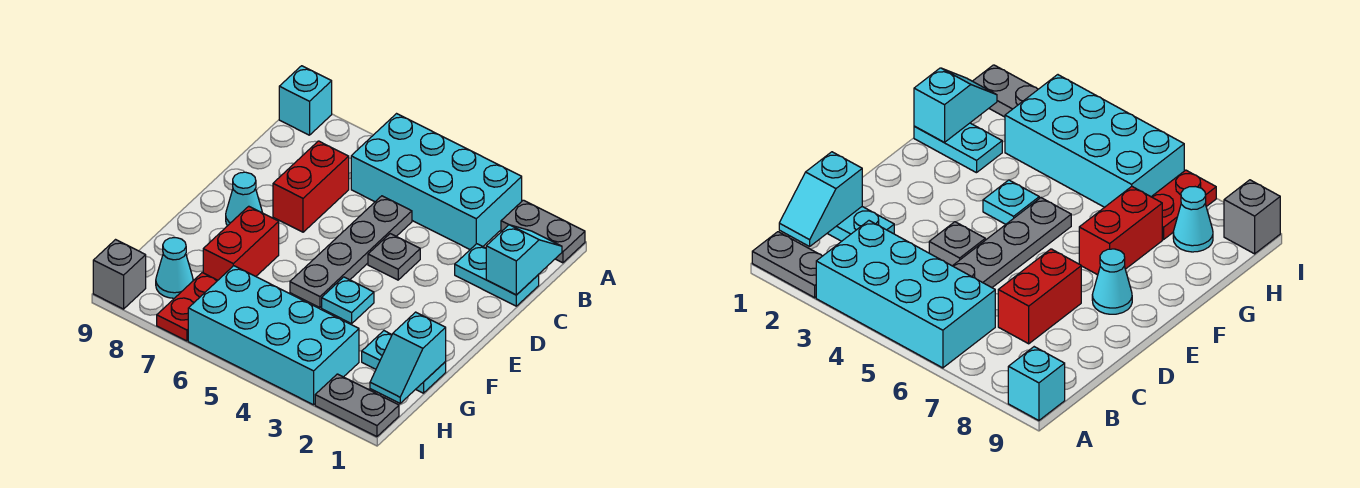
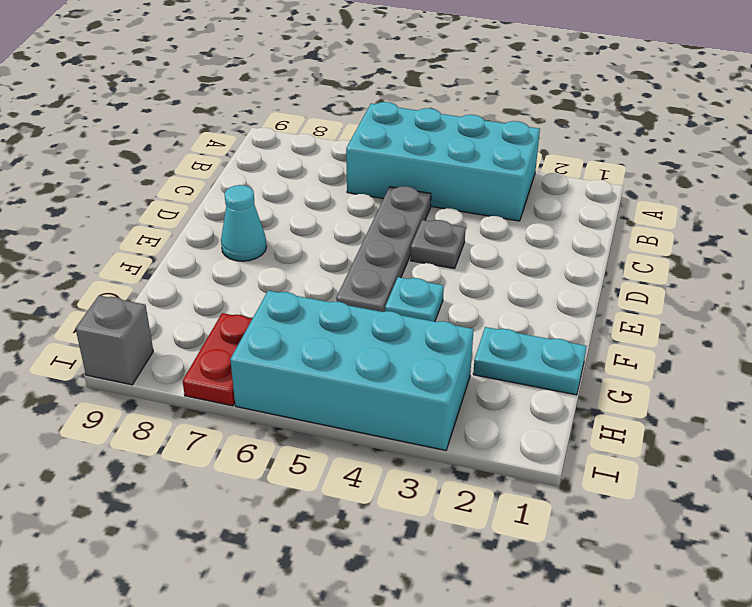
none -> grey 1x2 plate [501,200,585,263]
none -> cyan 1x1 brick [279,66,332,135]
none -> cyan 1x2 plate [455,244,539,306]

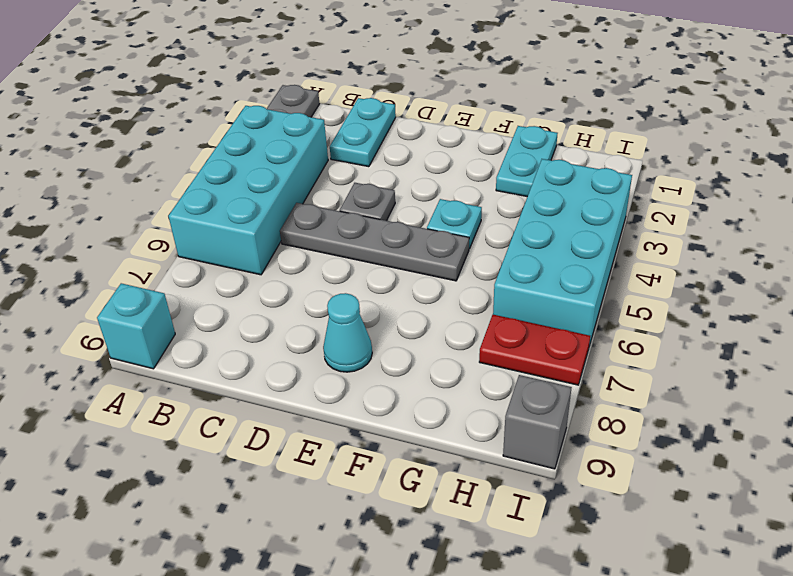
none -> red 1x2 brick [273,141,349,232]
none -> red 1x2 brick [203,206,279,280]
none -> cyan 1x1 cone [156,238,193,298]

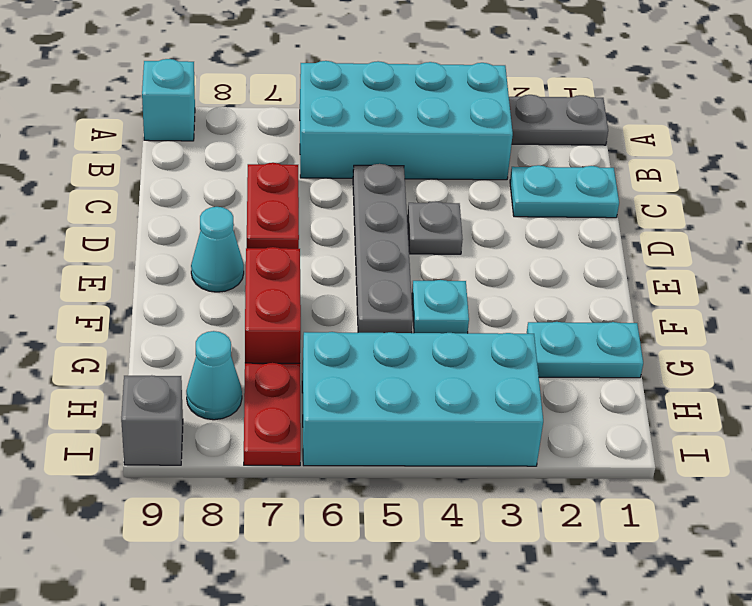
red 1x2 plate [247,163,299,249] -> red 1x2 brick [273,141,349,232]
none -> grey 1x2 plate [315,374,399,437]
none -> cyan 1x2 slope [486,225,562,295]
none -> cyan 1x2 slope [370,312,446,403]

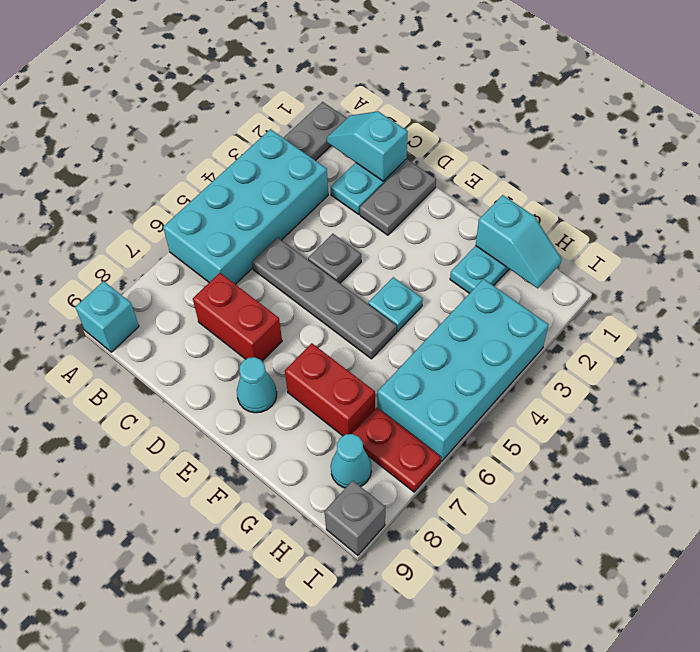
grey 1x2 plate [360,160,436,235] -> grey 1x2 plate moved to [315,374,399,437]

